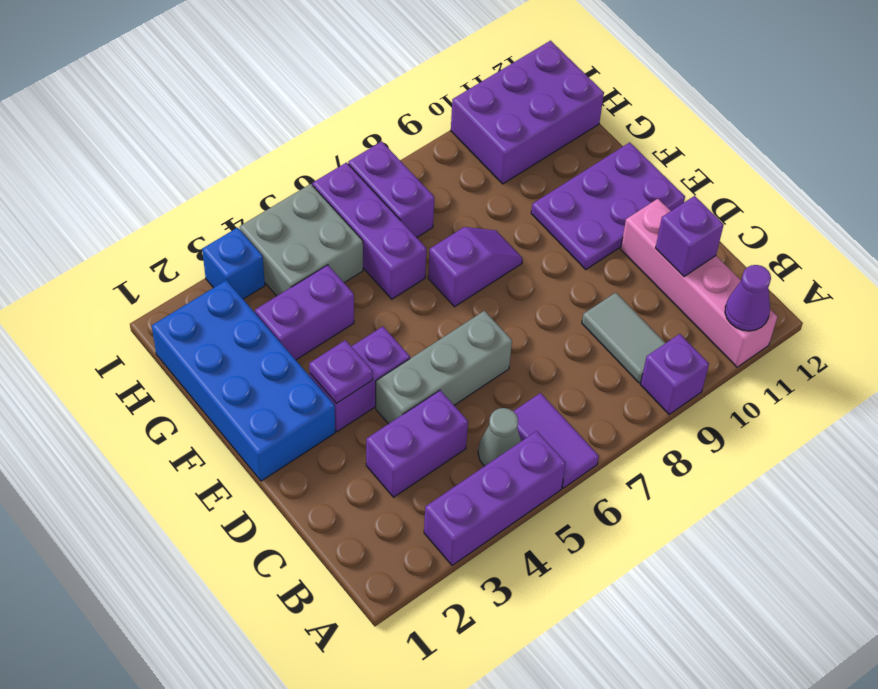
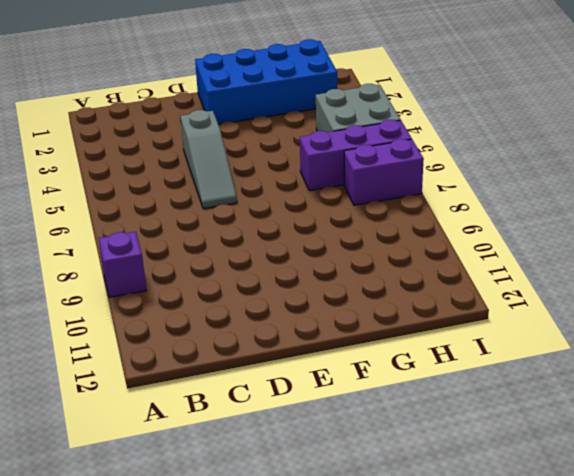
grey 1x3 slope [180,110,237,209] -> grey 1x3 brick [376,311,512,424]
none -> purple 1x3 brick [424,431,566,565]
none -> purple 1x2 tile [514,393,599,488]
none -> pink 1x4 brick [621,199,777,367]

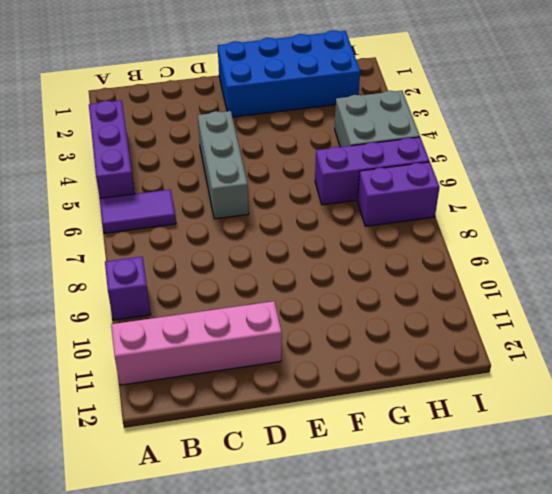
none -> grey 1x1 cone [478,408,521,466]
none -> grey 1x2 tile [582,293,665,383]
none -> purple 1x2 brick [366,390,468,497]

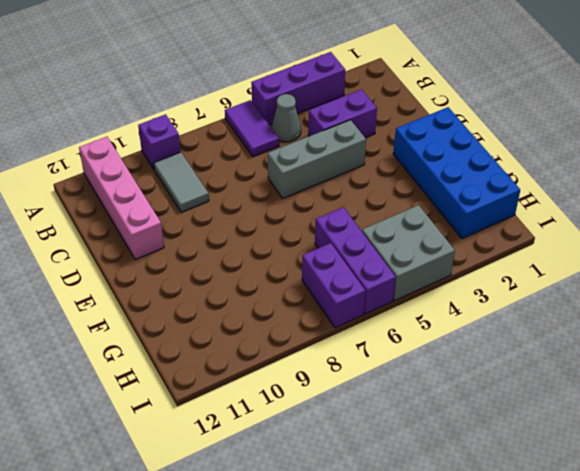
none -> purple 1x2 brick [310,327,410,432]
none -> purple 2x3 plate [531,142,685,269]
none -> purple 1x2 slope [428,227,523,307]

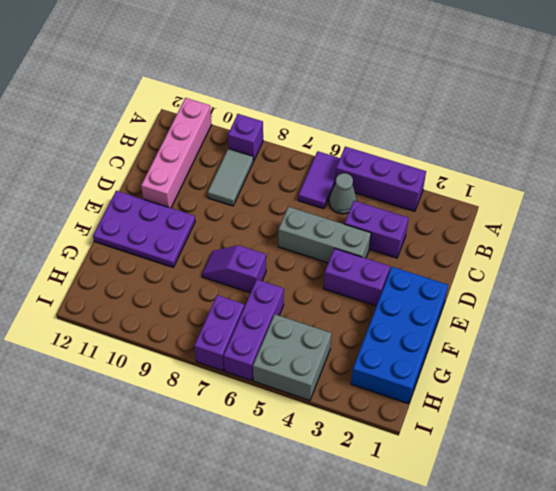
none -> purple 1x2 brick [255,265,354,360]
none -> purple 2x3 brick [451,41,604,184]
none -> blue 1x1 brick [202,228,265,299]

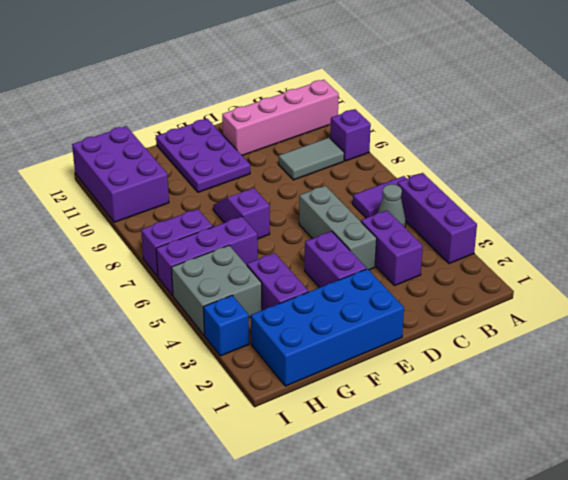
none -> purple 1x1 cone [725,265,771,331]
none -> purple 1x1 brick [656,196,724,277]
none -> purple 1x1 plate [309,340,373,403]

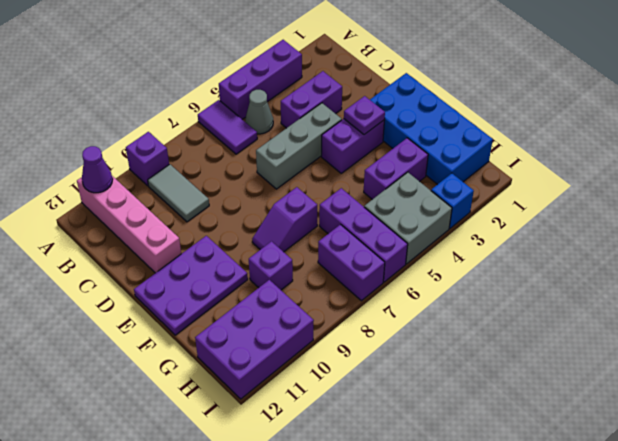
purple 1x1 brick [249,241,293,290] -> purple 1x1 brick moved to [656,196,724,277]

